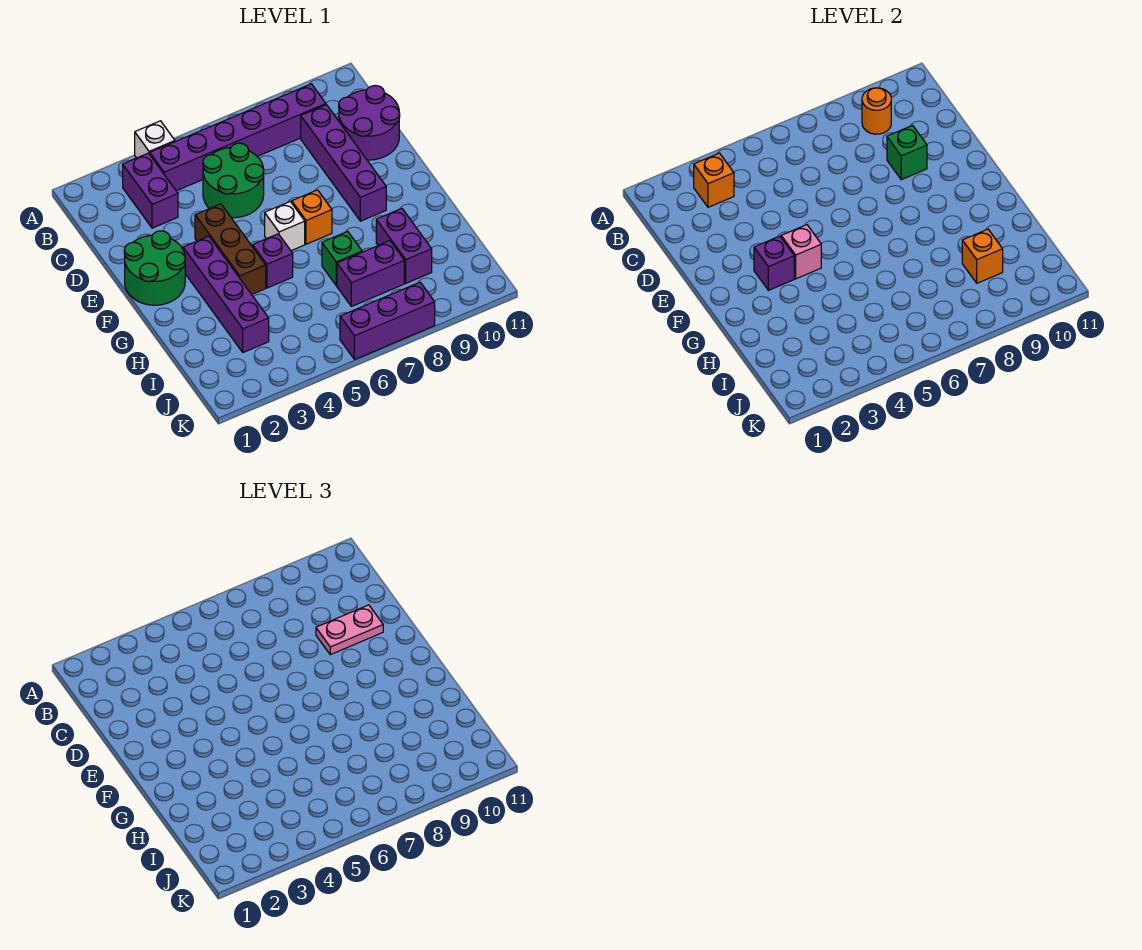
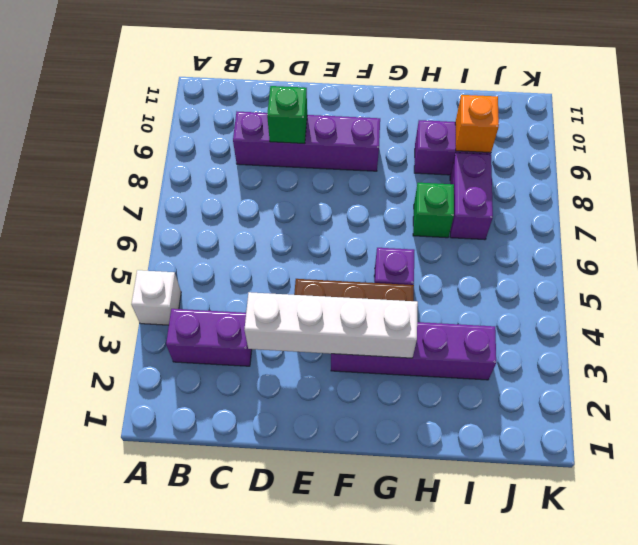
white 1x4 brick [244,292,418,358] -> purple 1x1 brick [754,236,794,290]
none -> purple 1x6 brick [150,84,326,191]
none -> green 2x2 round brick [203,143,264,218]
none -> purple 2x2 round brick [339,85,400,160]

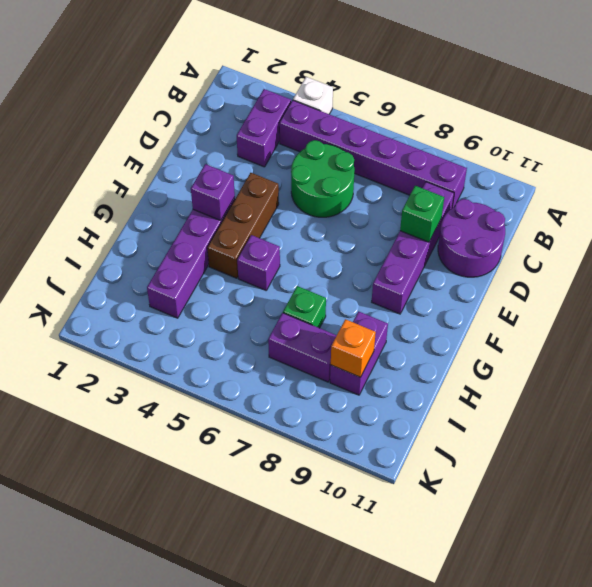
none -> green 2x2 round brick [124,231,185,305]
none -> white 1x1 brick [265,202,305,251]
none -> orange 1x1 brick [292,190,332,244]

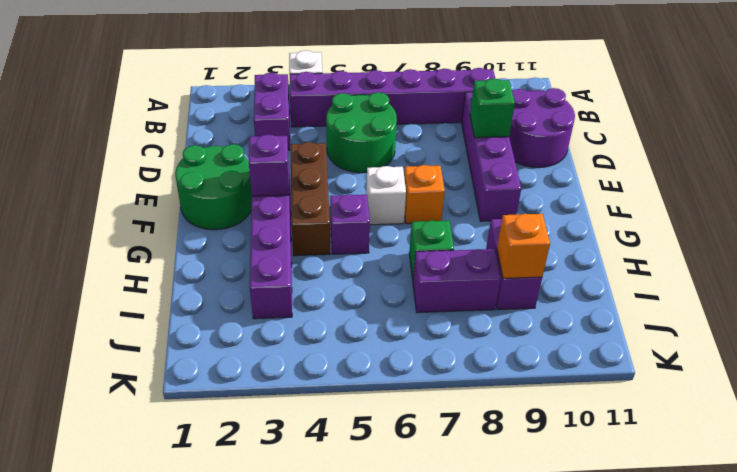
none -> purple 1x3 brick [340,282,435,360]
none -> orange 1x1 brick [694,153,734,207]
none -> orange 1x1 round brick [862,88,891,134]

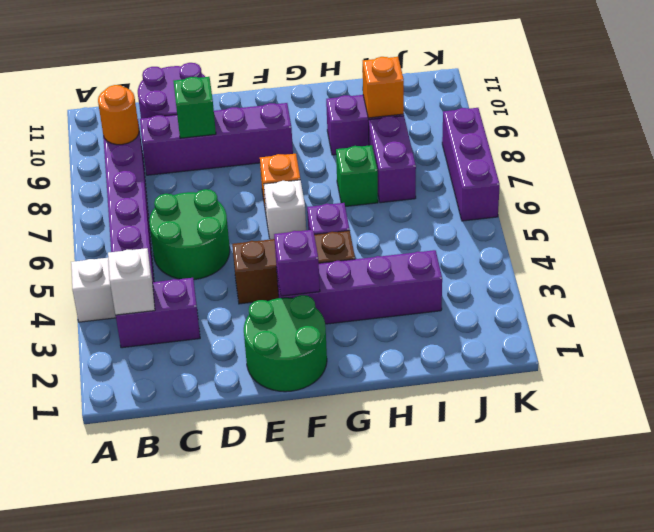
white 1x1 brick [108,248,155,315] -> orange 1x1 brick [694,153,734,207]
none -> pink 1x1 brick [781,225,821,279]
none -> pink 1x2 plate [316,605,383,655]

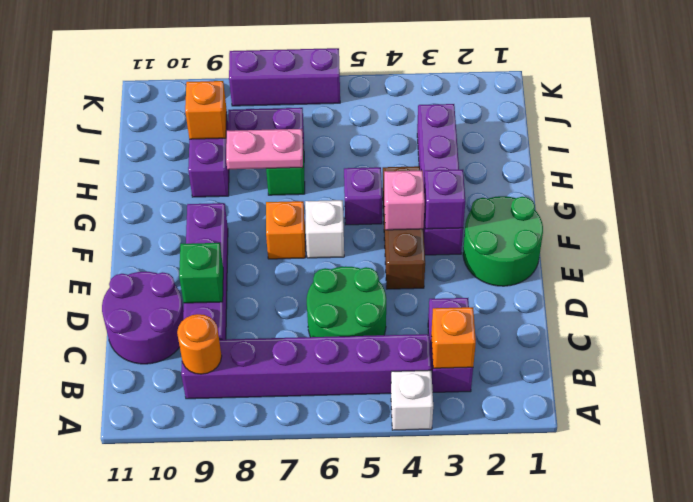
pink 1x2 plate [226,129,303,169] -> pink 1x2 plate moved to [316,605,383,655]

